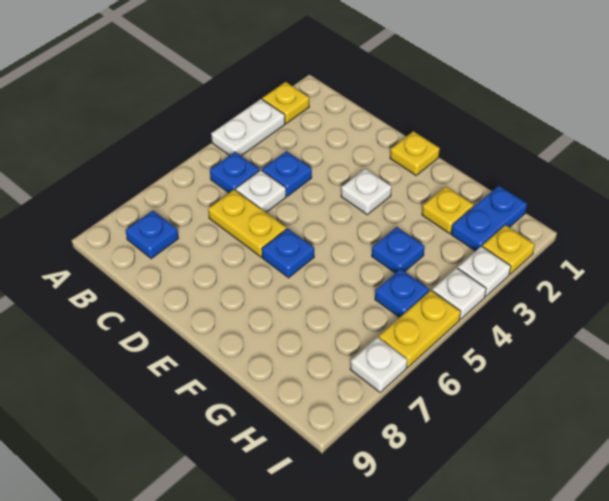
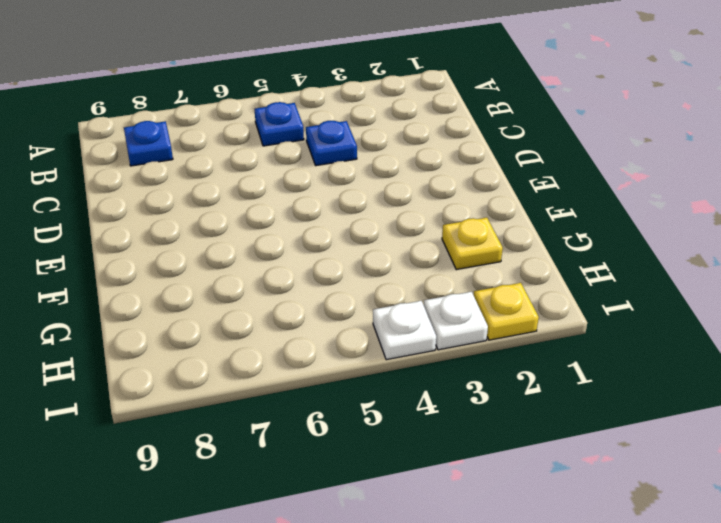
none -> yellow 1x1 plate [262,82,309,123]
none -> white 1x2 plate [211,99,285,156]
none -> white 1x1 plate [236,170,286,212]

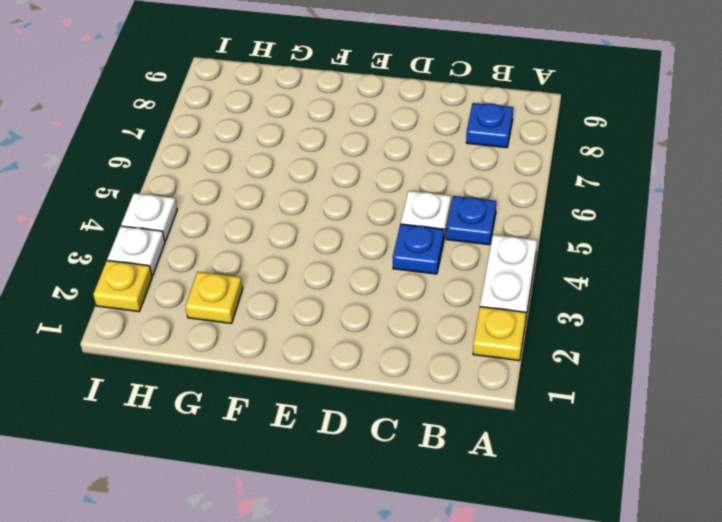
none -> yellow 1x2 plate [208,190,287,257]
none -> yellow 1x1 plate [390,131,440,175]
none -> white 1x1 plate [341,169,392,215]

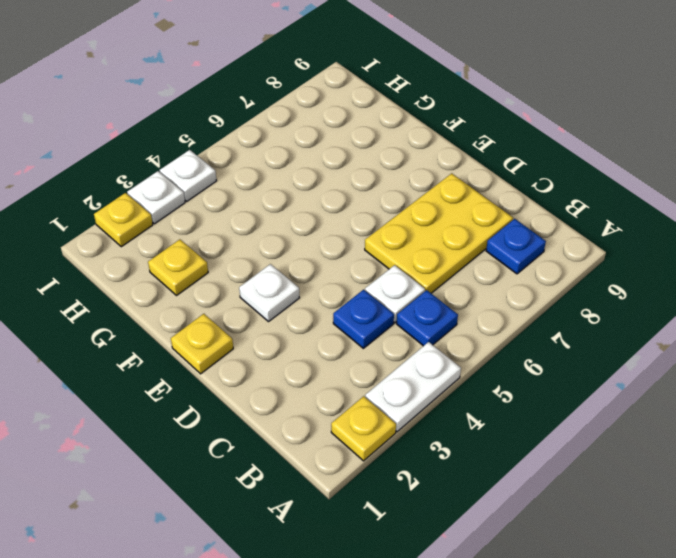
yellow 2x3 plate [365,173,513,293] -> yellow 1x2 plate [208,190,287,257]
none -> blue 1x1 plate [262,229,314,278]
none -> blue 1x1 plate [372,227,425,273]
none -> blue 1x2 plate [451,186,527,251]

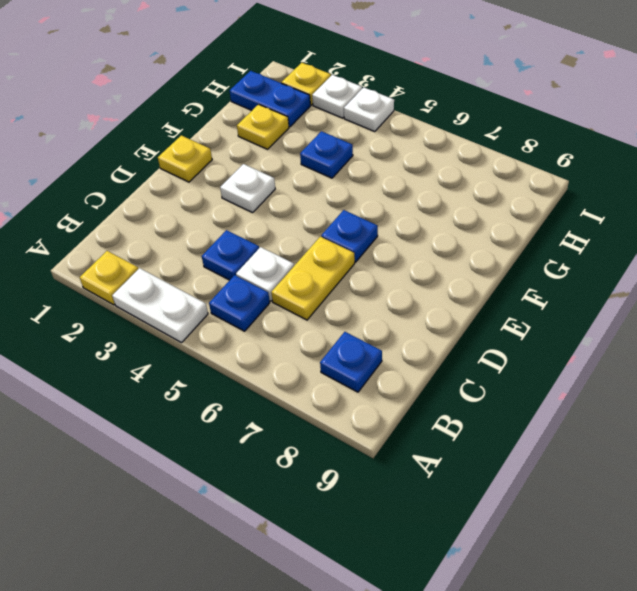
none -> blue 1x1 plate [375,269,429,318]
none -> yellow 1x2 plate [379,290,461,367]
none -> white 1x1 plate [350,337,407,392]

